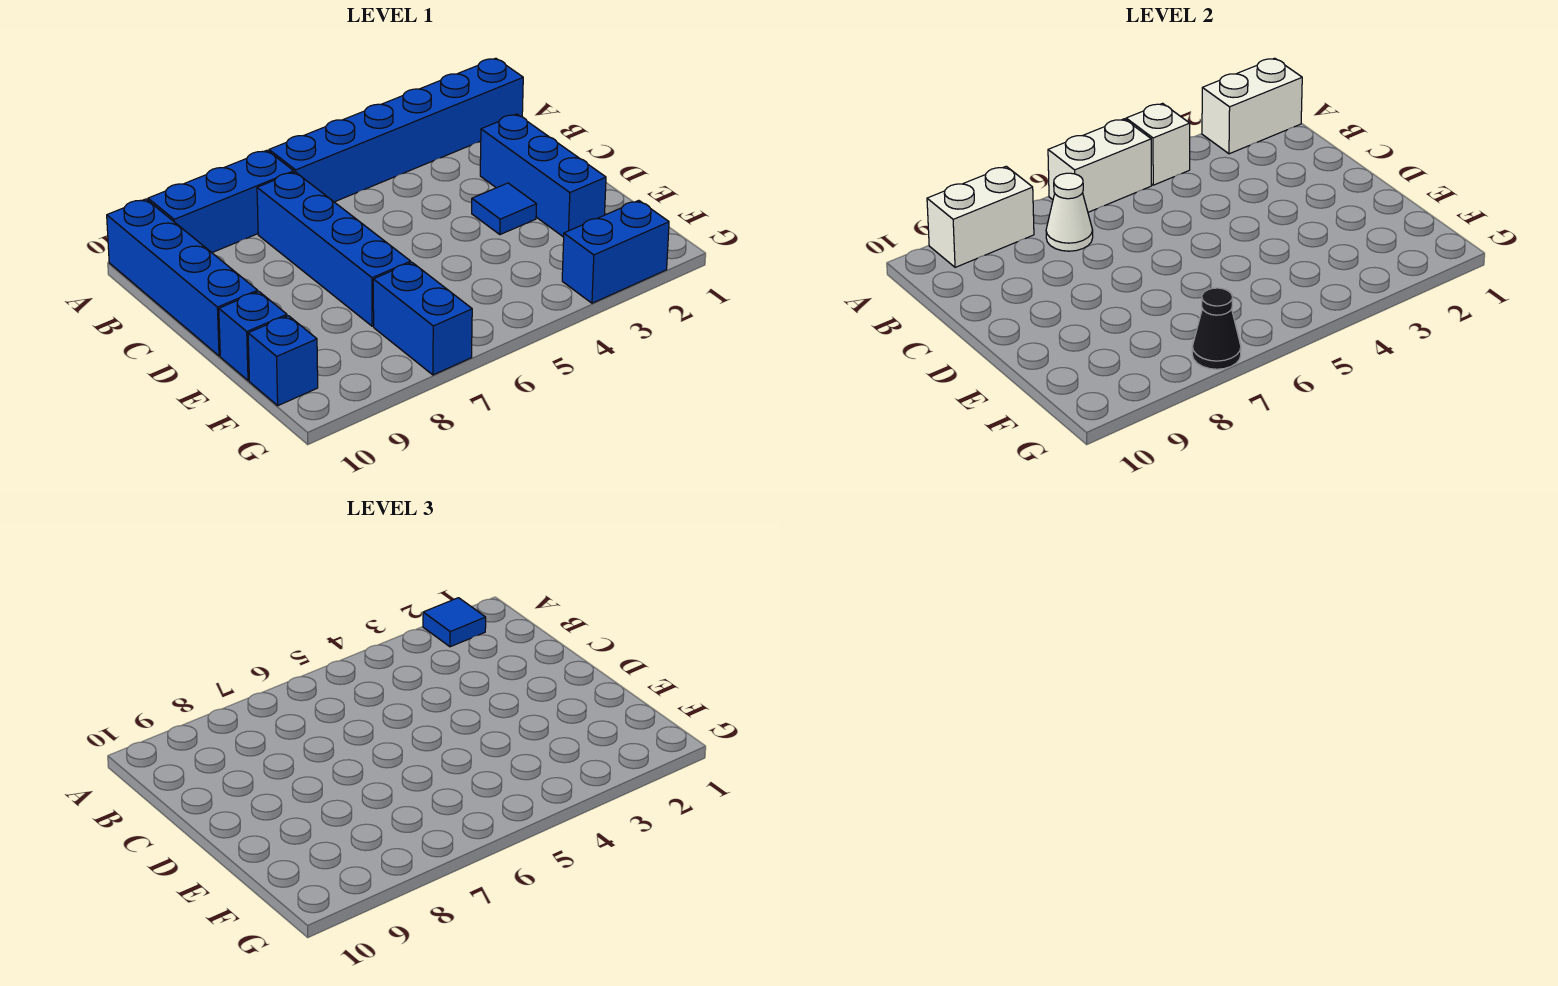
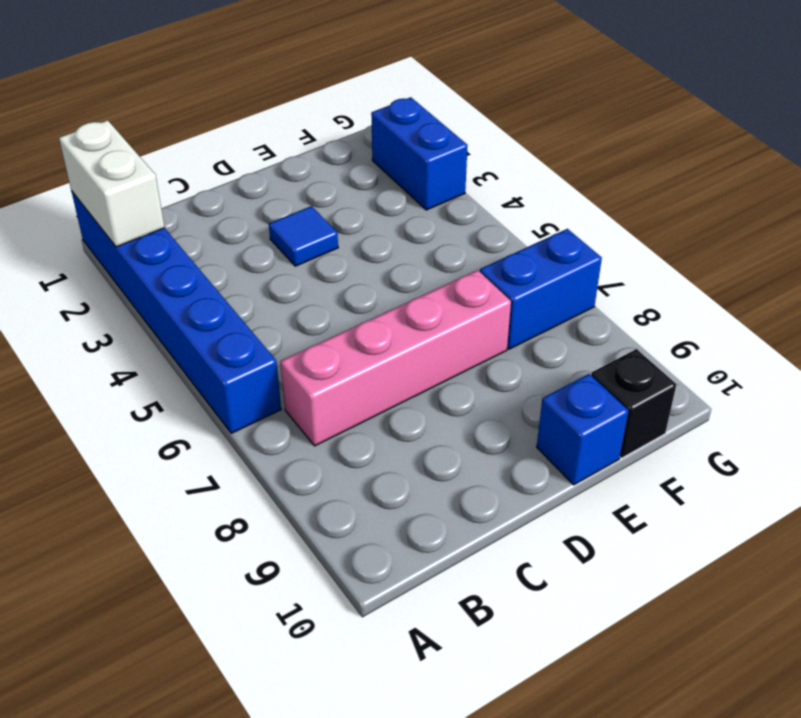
pink 1x4 brick [280,270,511,446] -> blue 1x4 brick [257,172,411,326]
black 1x1 brick [591,349,676,458] -> blue 1x1 brick [248,316,318,406]
none -> blue 1x3 brick [148,150,294,253]
none -> blue 1x4 brick [107,199,258,356]
none -> blue 1x3 brick [480,114,606,237]

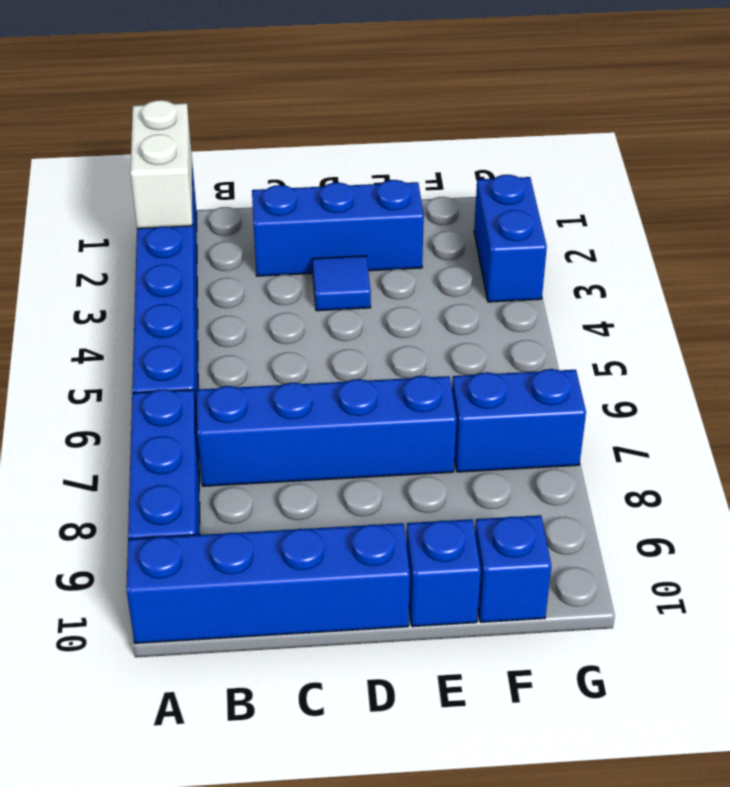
none -> white 1x1 brick [1126,103,1190,185]
none -> white 1x2 brick [1048,119,1151,212]
none -> white 1x2 brick [927,166,1034,267]

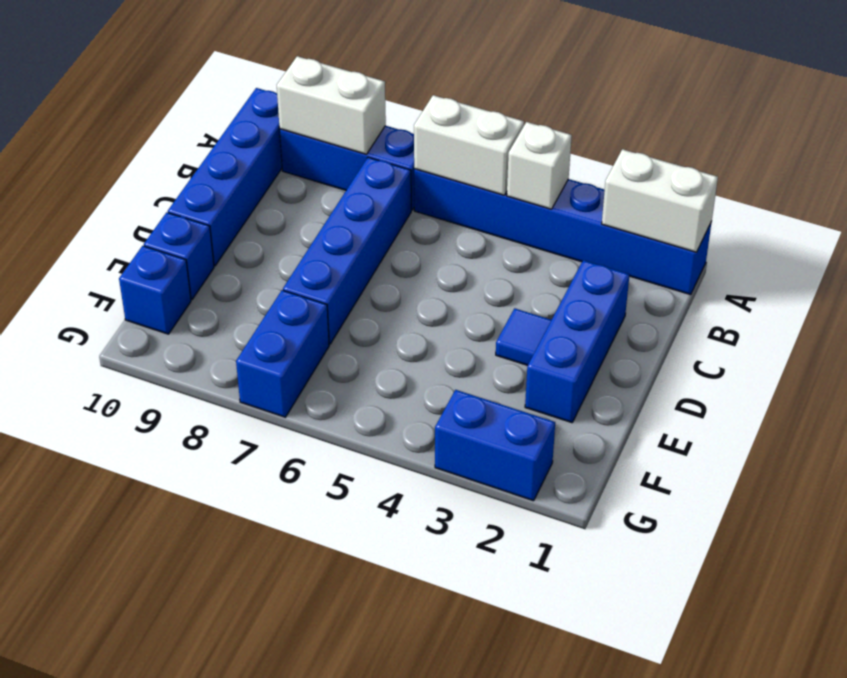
none -> white 1x1 cone [1046,173,1093,251]
none -> black 1x1 cone [1192,288,1241,369]
none -> blue 1x1 tile [423,598,486,647]

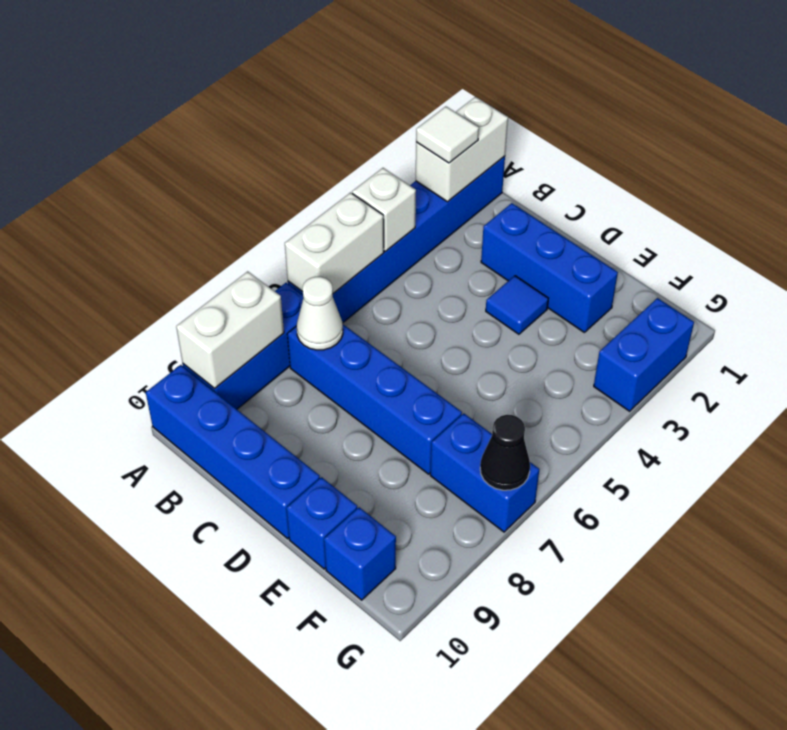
white 1x1 tile [416,107,479,163] -> blue 1x1 tile [423,598,486,647]

